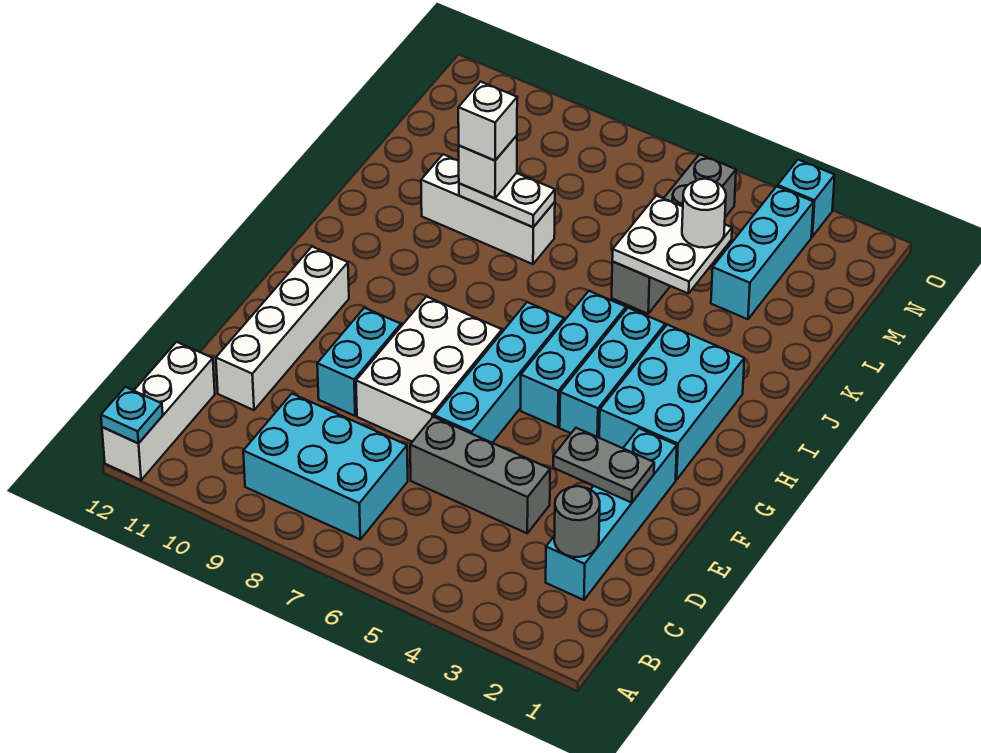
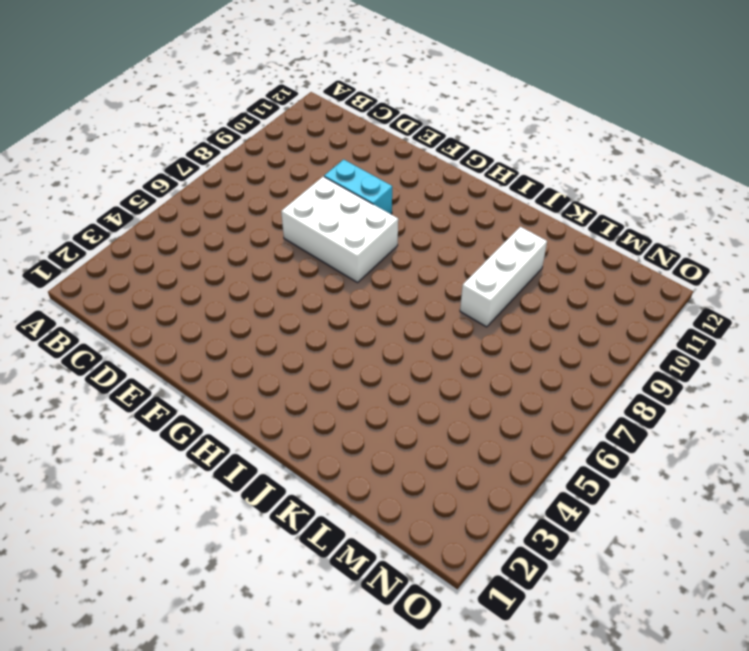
none -> white 1x3 brick [102,342,215,480]
none -> cyan 2x3 brick [243,394,408,539]
none -> cyan 1x4 brick [546,429,677,600]

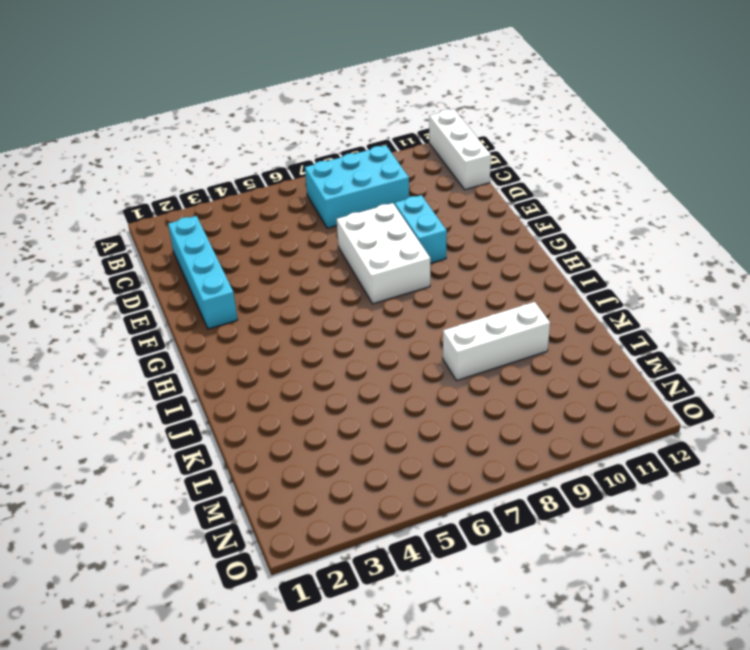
none -> grey 1x3 brick [410,417,550,533]
none -> white 1x4 brick [216,247,349,410]
none -> cyan 1x4 brick [434,302,564,443]

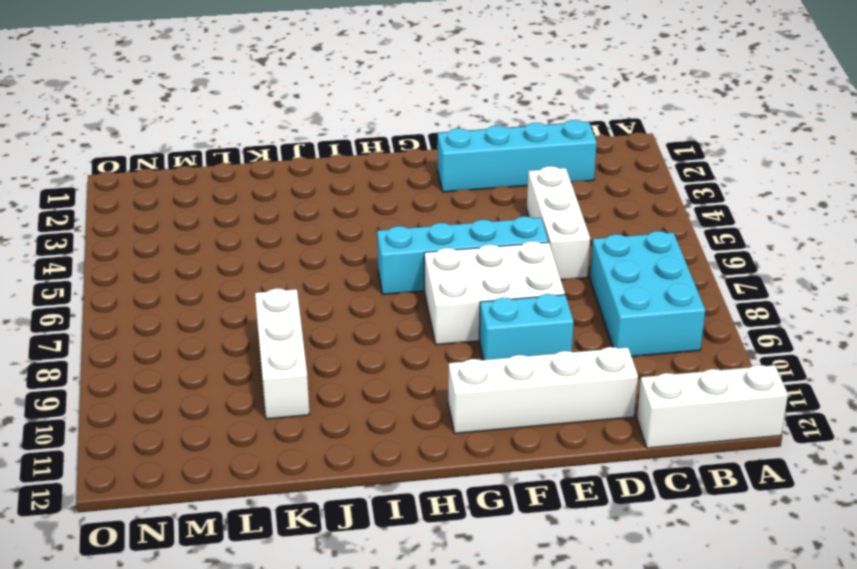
white 1x3 brick [527,166,590,280] -> grey 1x3 brick [410,417,550,533]
none -> cyan 2x3 brick [599,325,744,480]
none -> cyan 1x3 brick [560,308,665,438]
none -> cyan 1x3 brick [521,291,626,427]

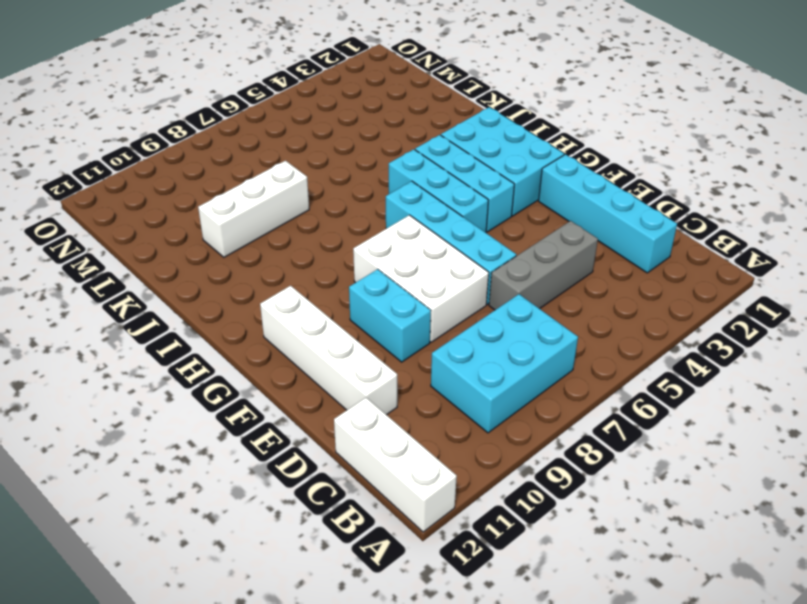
none -> grey 1x4 brick [612,154,736,314]
none -> cyan 1x3 brick [711,186,814,319]
none -> cyan 1x1 brick [778,160,835,237]

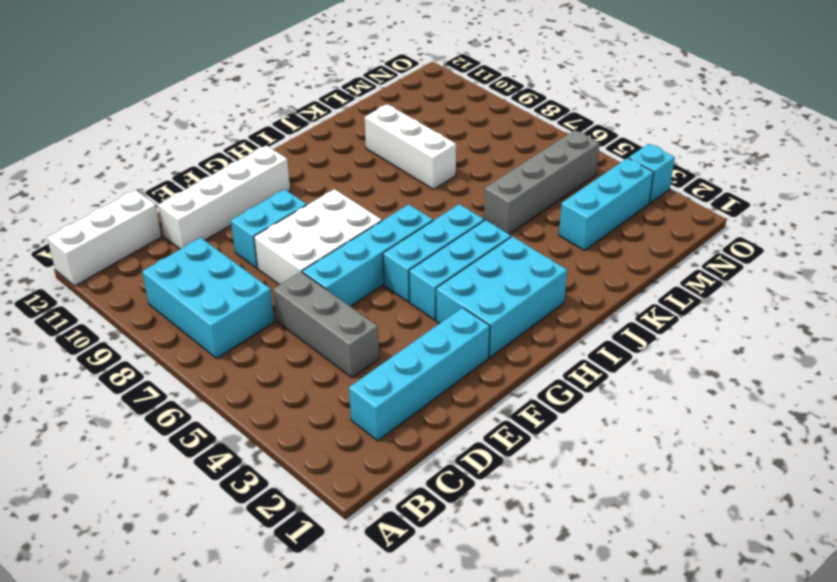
none -> cyan 1x1 plate [101,387,163,443]
none -> grey 1x1 round brick [554,486,600,557]
none -> grey 1x2 plate [553,428,654,503]

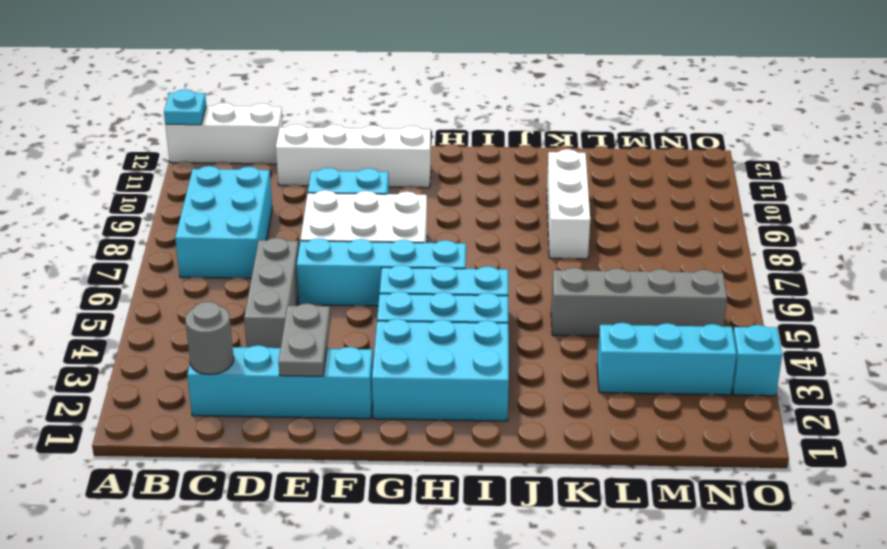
none -> white 2x2 plate [612,196,732,294]
none -> white 1x2 plate [459,173,555,227]
none -> white 1x1 brick [459,136,517,198]

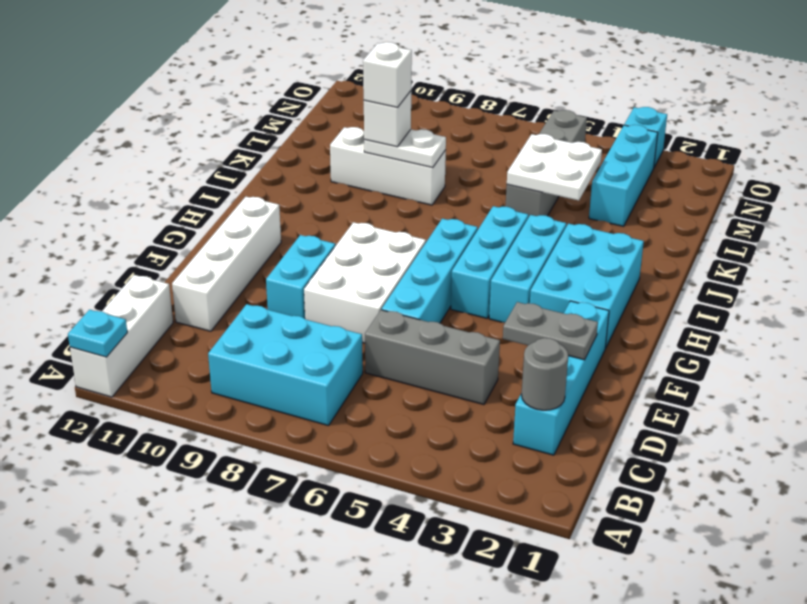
none -> white 1x1 round brick [682,179,726,248]

